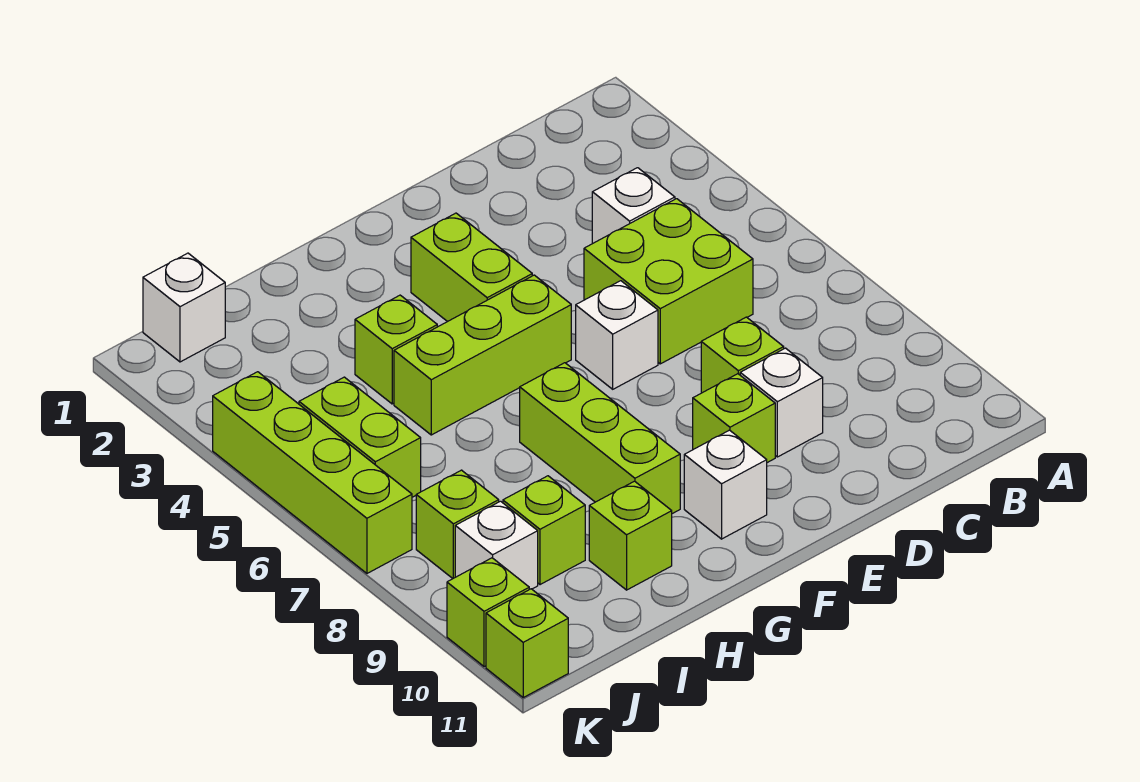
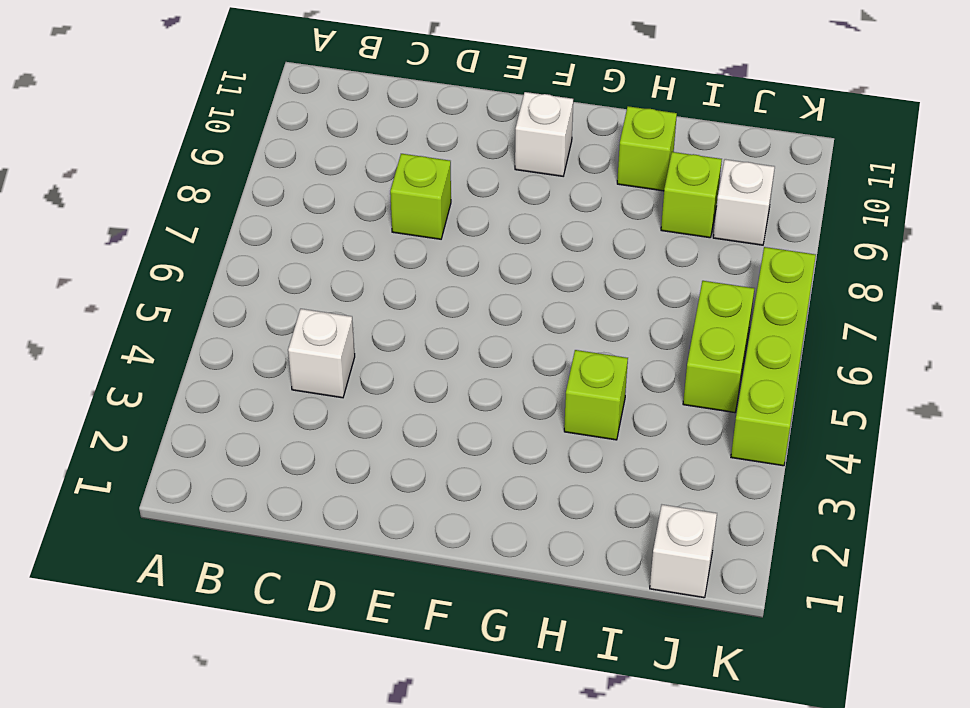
none -> lime 2x2 brick [584,199,753,364]
none -> white 1x1 brick [740,348,823,457]
none -> white 1x1 brick [576,281,658,389]

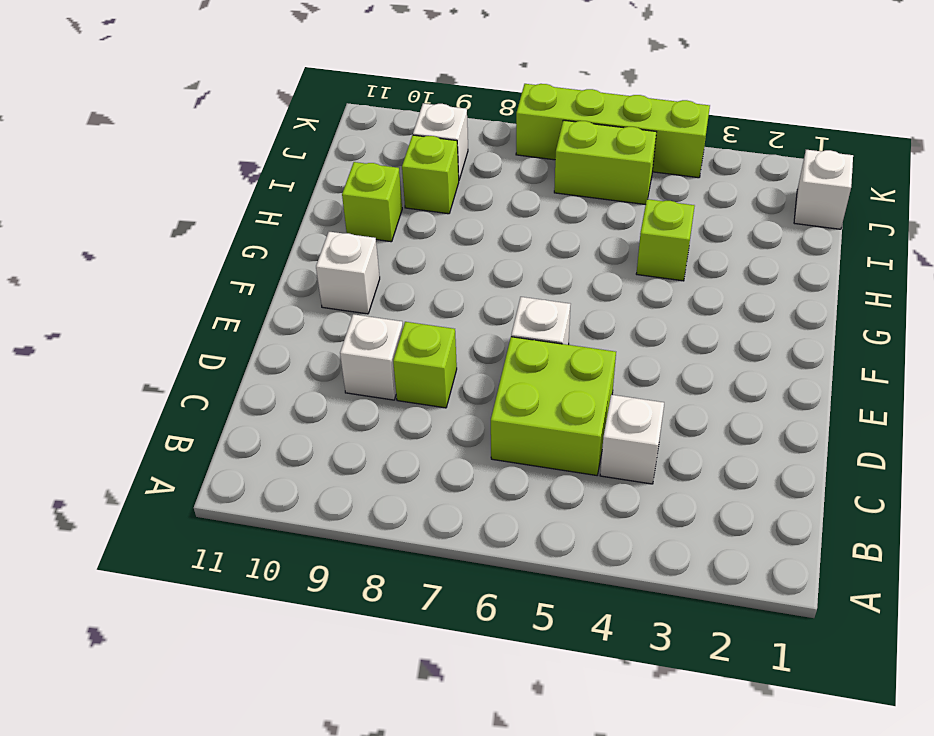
none -> lime 1x1 brick [693,374,775,463]
none -> lime 1x2 brick [411,213,532,322]
none -> lime 1x3 brick [394,275,571,435]

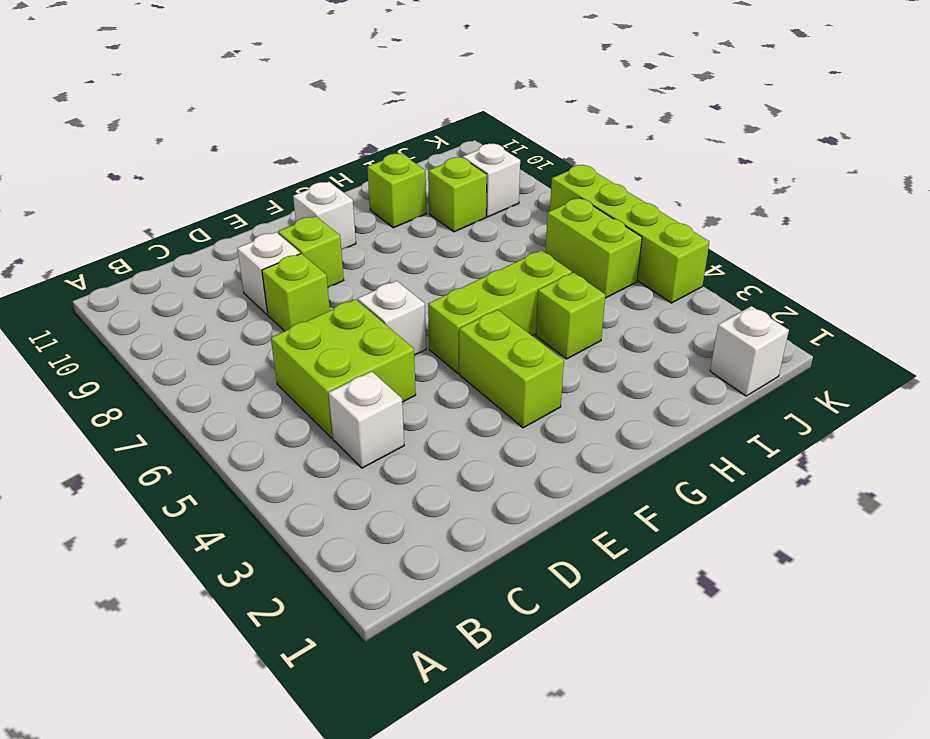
none -> lime 1x3 brick [520,363,680,514]
none -> lime 1x1 brick [416,470,499,578]
none -> lime 1x1 brick [447,558,529,667]

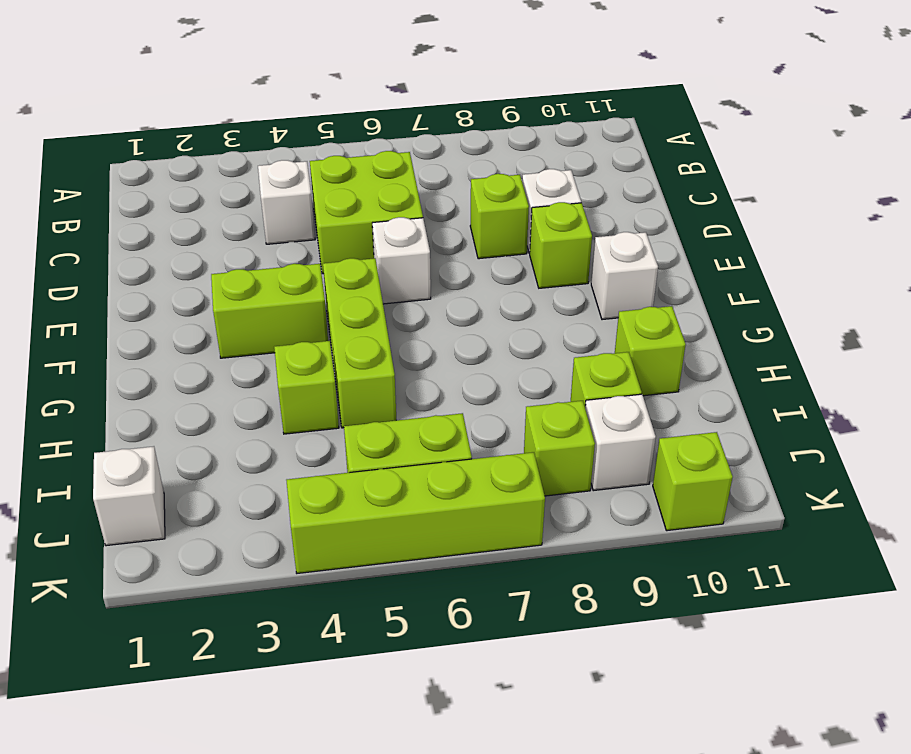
none -> lime 1x3 brick [520,363,680,514]
none -> lime 1x1 brick [486,589,568,697]

